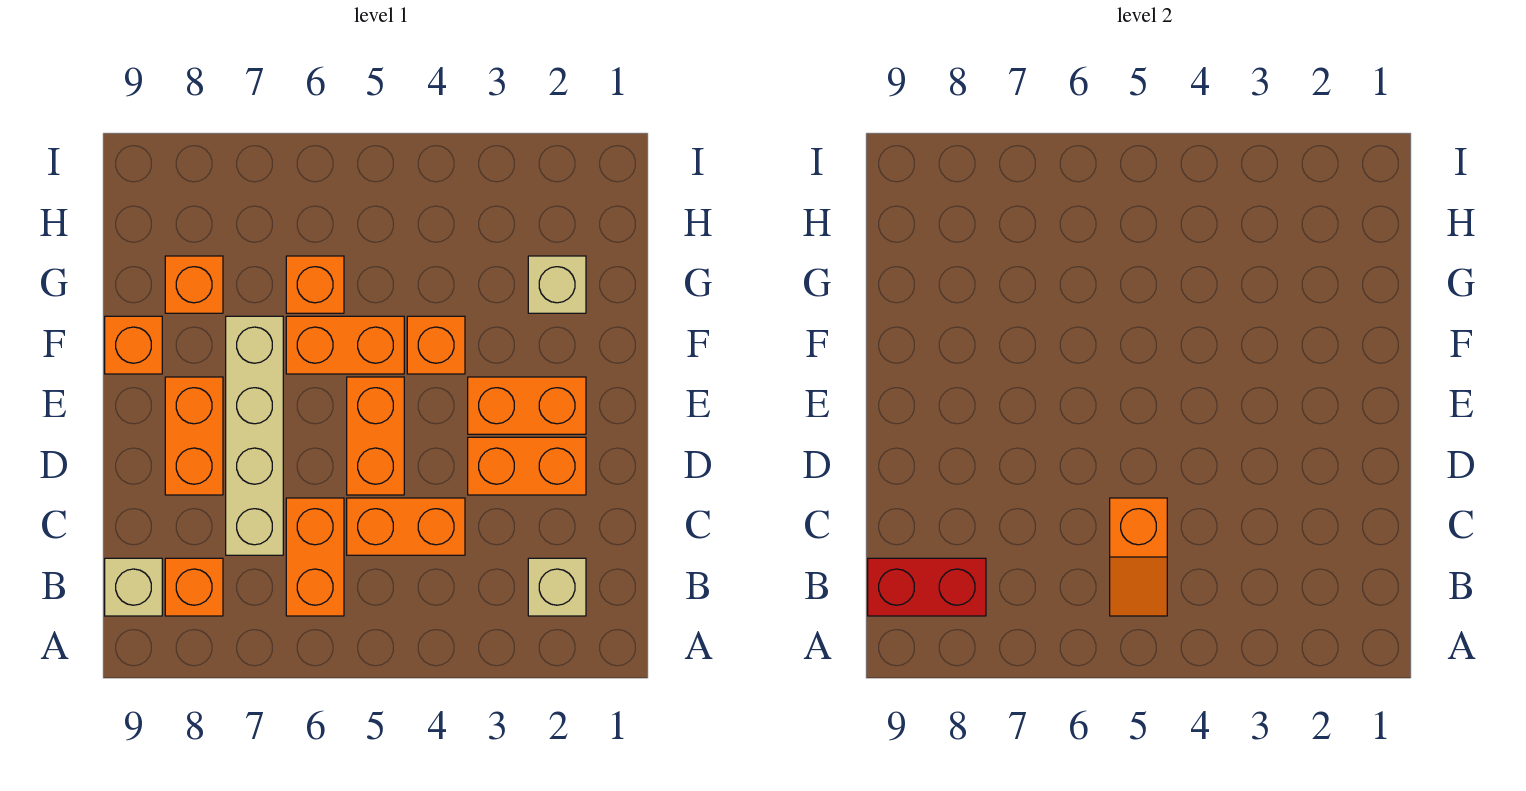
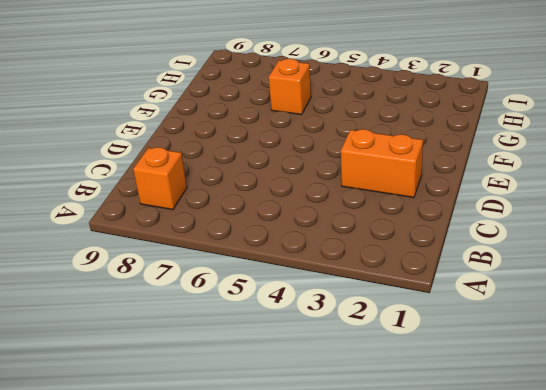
none -> tan 1x1 brick [528,558,586,616]
none -> orange 1x2 brick [286,498,344,616]
none -> tan 1x1 brick [105,558,162,616]

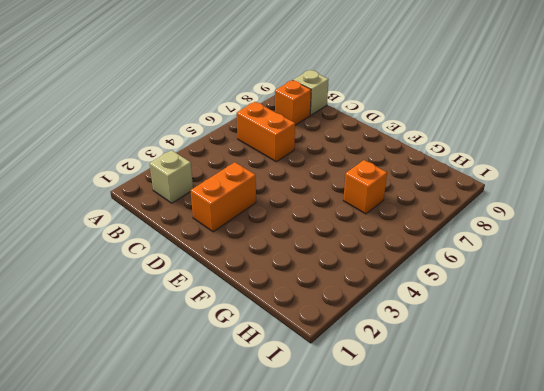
none -> orange 1x2 brick [347,498,465,555]
none -> tan 1x4 brick [226,316,283,555]
none -> orange 1x2 brick [347,377,404,495]

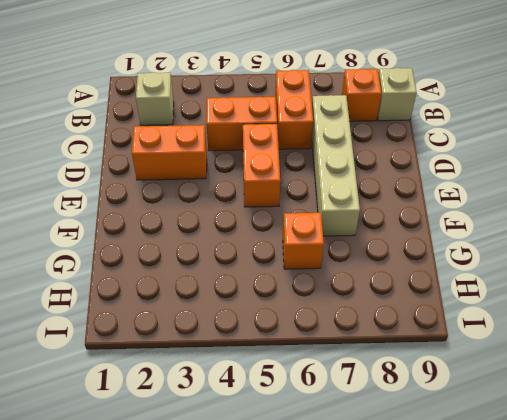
none -> orange 1x2 brick [165,377,223,495]
none -> orange 1x2 brick [468,377,586,434]
none -> orange 1x1 brick [407,316,465,374]

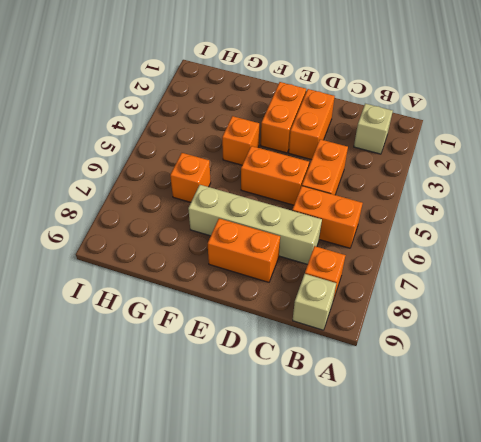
none -> orange 1x2 brick [286,316,404,374]
none -> orange 1x1 brick [105,316,162,374]
none -> tan 1x1 brick [528,256,586,313]

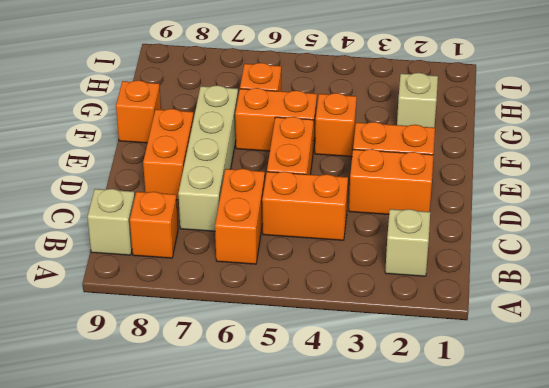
none -> orange 1x1 brick [165,256,223,313]
none -> orange 1x2 slope [1110,498,1167,616]
none -> red 1x2 brick [868,558,986,616]

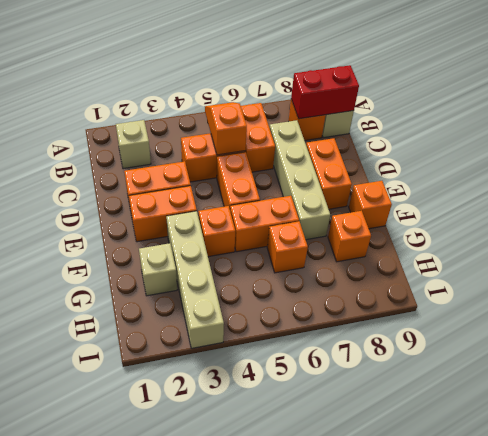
tan 1x4 brick [166,211,224,348] -> none

